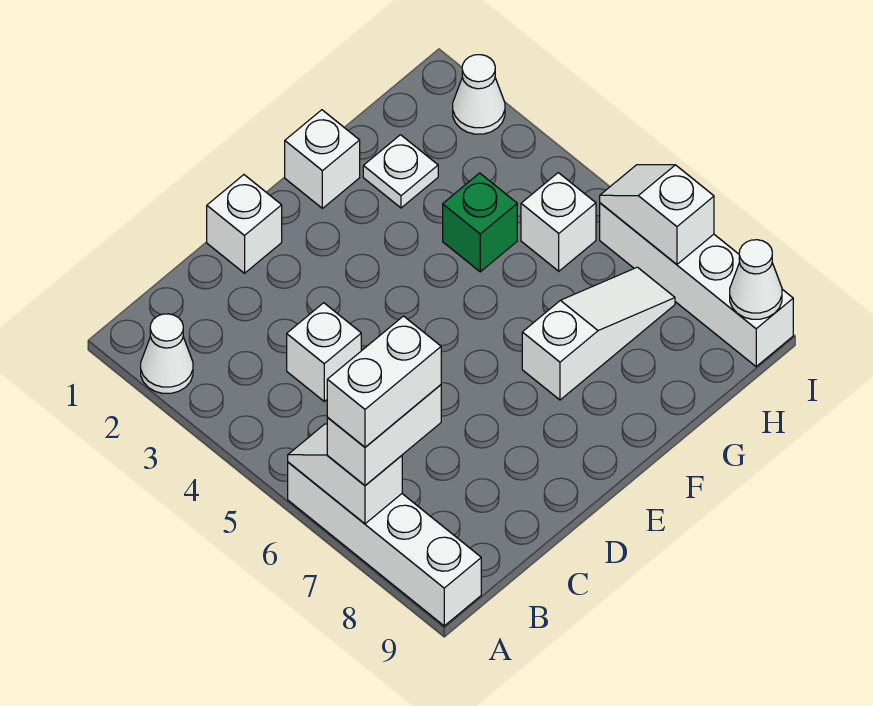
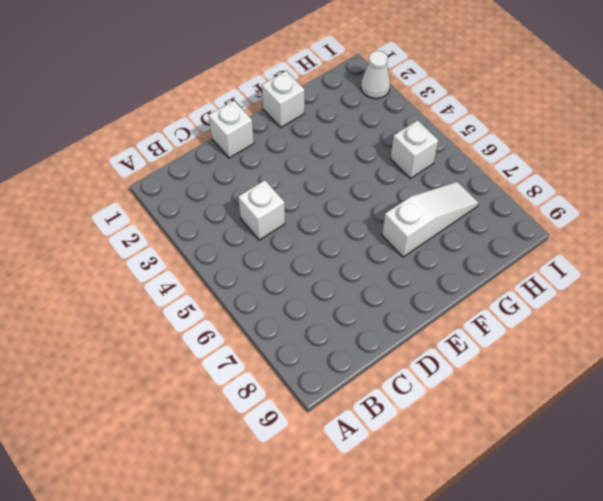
none -> white 1x1 cone [141,314,193,394]
none -> white 1x4 brick [288,462,481,626]
none -> white 1x1 plate [363,135,438,208]

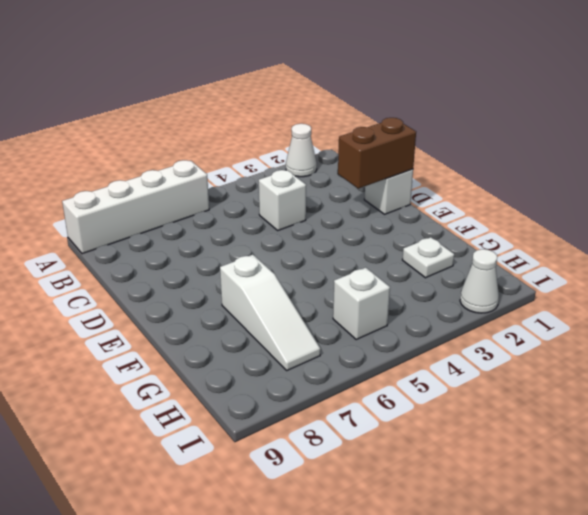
brown 1x2 brick [338,118,416,189] -> none
none -> white 1x1 brick [285,110,360,208]
none -> green 1x1 brick [443,173,517,272]
none -> white 1x4 brick [600,203,793,367]

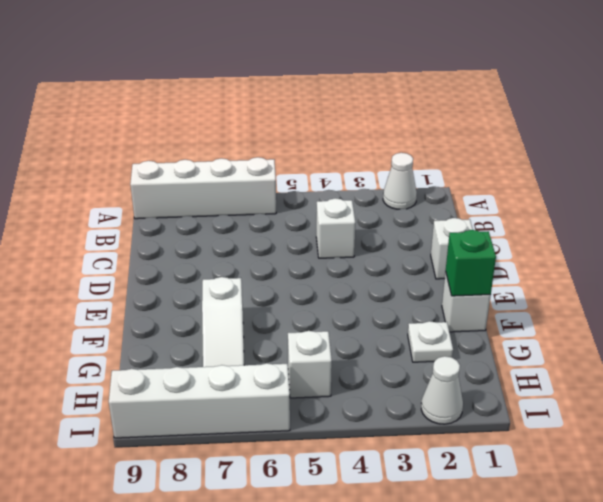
green 1x1 brick [446,230,496,296] -> green 1x1 brick moved to [443,173,517,272]
none -> white 1x2 slope [288,424,402,524]
none -> white 1x2 slope [600,165,714,264]
none -> white 1x1 cone [730,240,782,319]

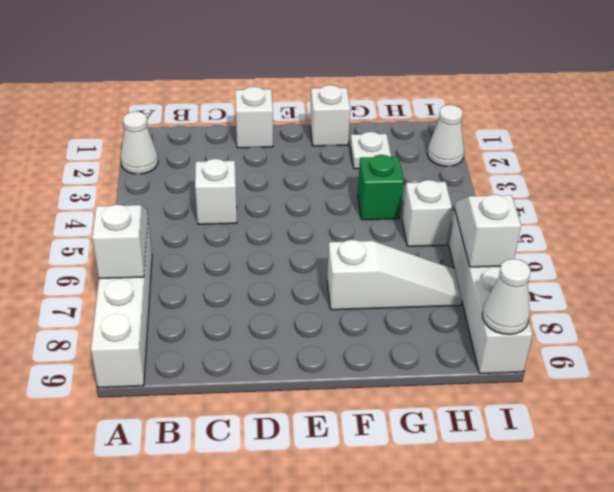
none -> white 1x2 brick [327,385,441,485]
none -> white 1x2 brick [327,316,441,447]

